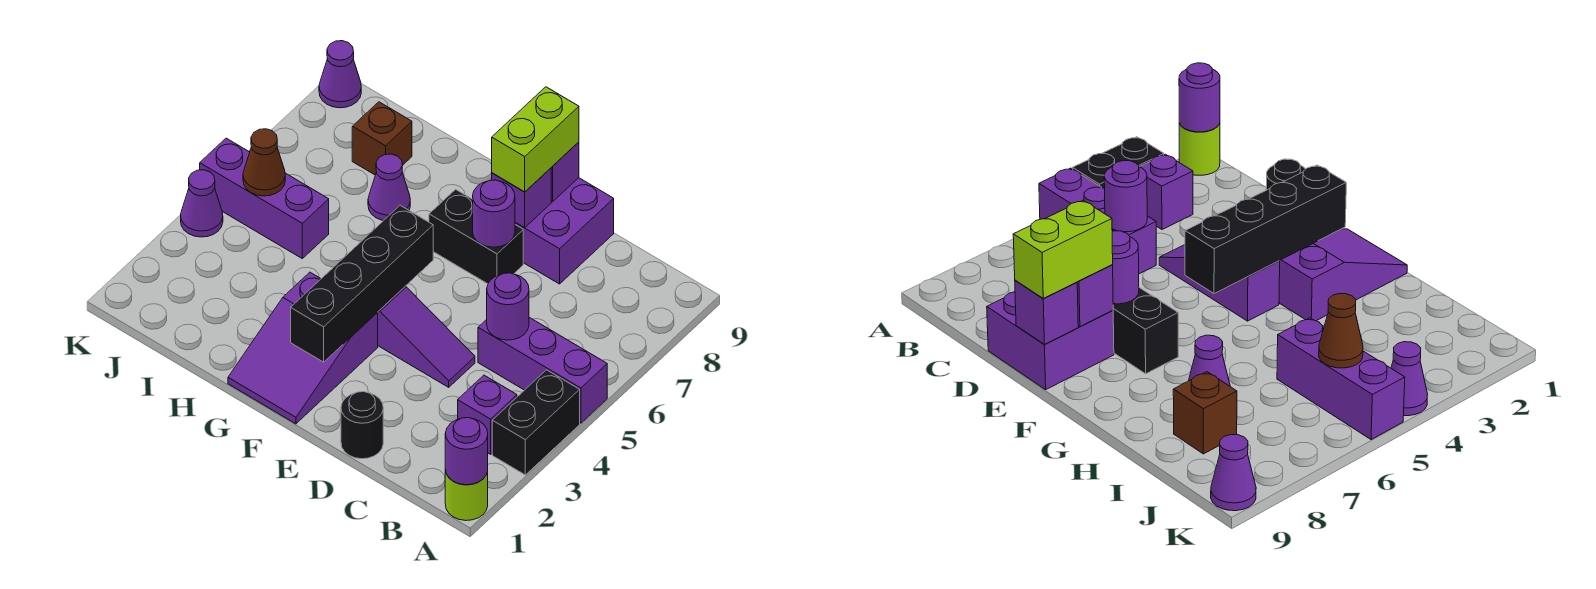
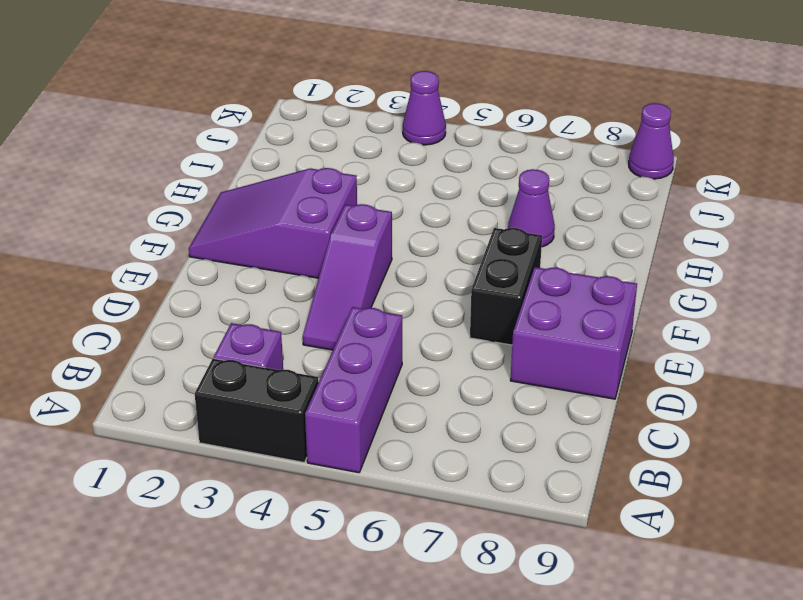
none -> lime 1x1 round brick [445,469,488,521]
none -> black 1x1 round brick [341,392,383,459]
none -> purple 1x3 brick [200,138,329,258]

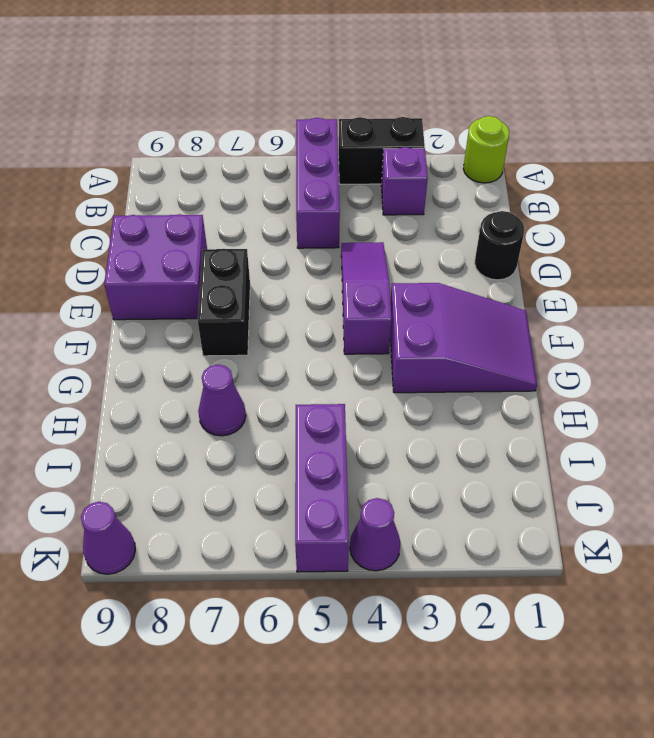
none -> brown 1x1 brick [352,102,412,175]
none -> purple 1x1 round brick [445,418,488,485]
none -> purple 1x1 round brick [487,273,529,340]

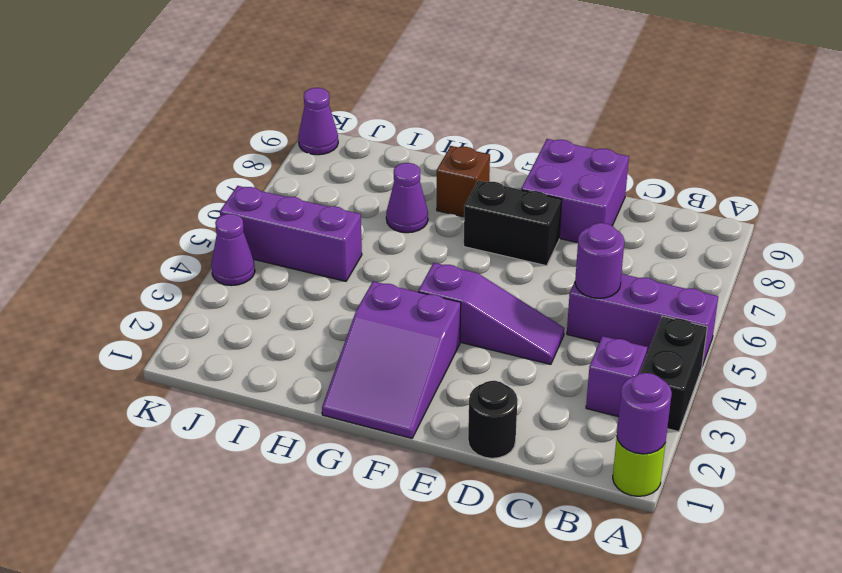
brown 1x1 brick [437,146,490,217] -> brown 1x1 brick moved to [352,102,412,175]
none -> purple 1x1 round brick [473,180,515,247]
none -> purple 1x1 brick [492,168,551,228]
none -> purple 1x1 brick [551,142,579,202]

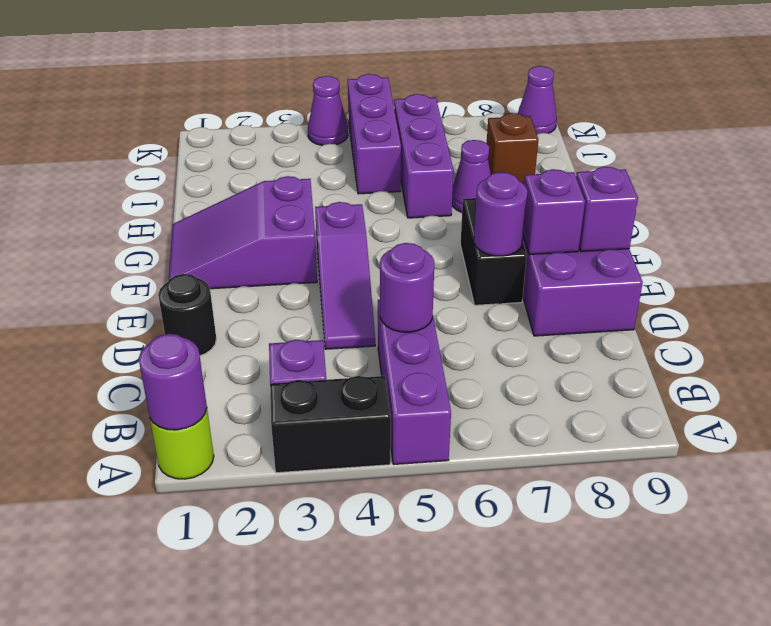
purple 1x3 brick [394,94,453,218] -> none
none -> black 1x4 brick [291,205,433,362]
none -> brown 1x1 cone [243,129,285,196]
none -> lime 1x2 brick [492,87,579,192]

